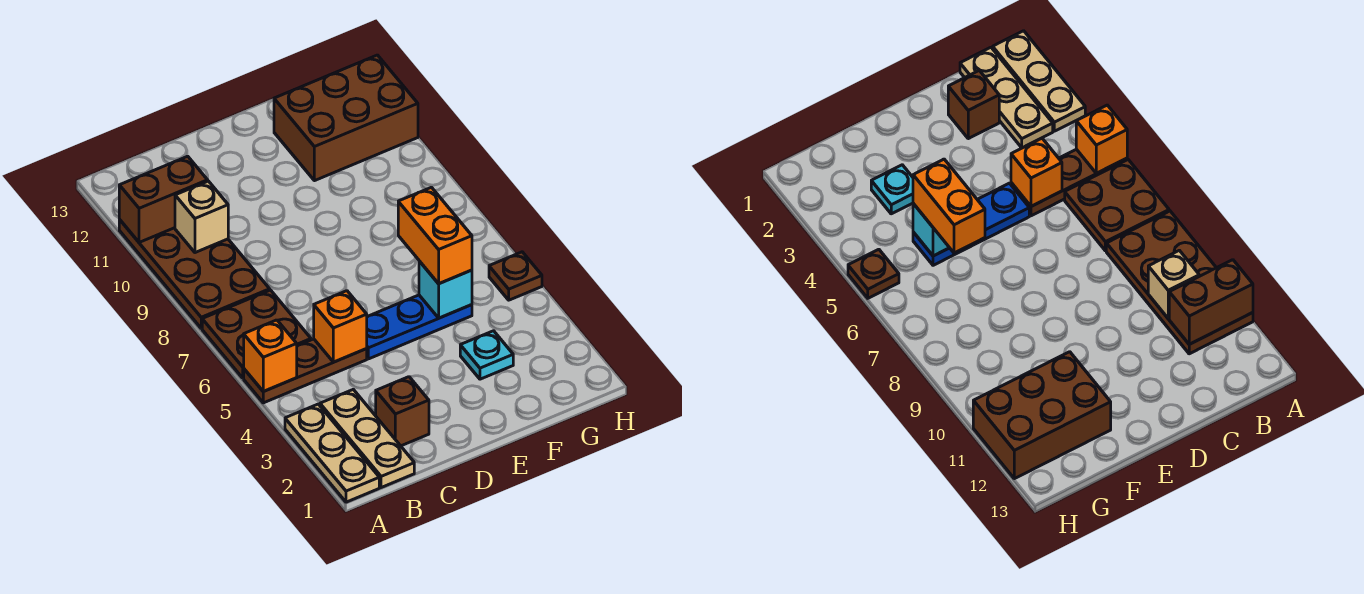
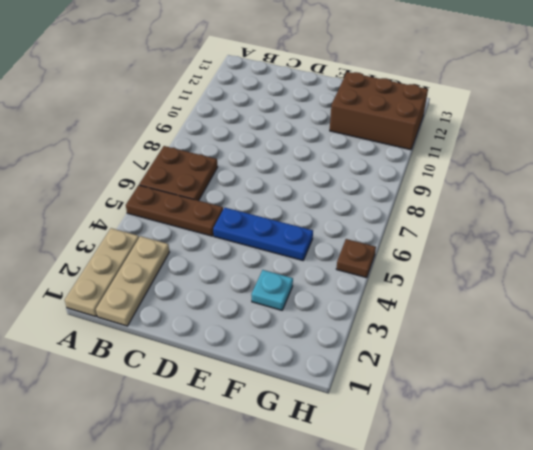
none -> brown 2x4 plate [119,220,270,328]
none -> brown 1x1 brick [376,377,429,446]
none -> orange 1x1 brick [244,320,297,391]

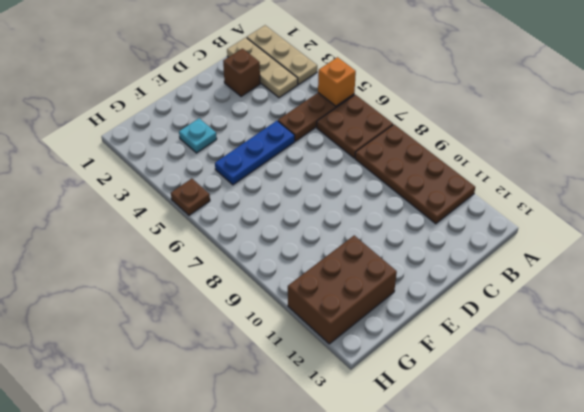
none -> brown 1x2 brick [119,156,208,242]
none -> tan 1x1 brick [175,181,228,253]
none -> orange 1x1 brick [314,291,367,362]

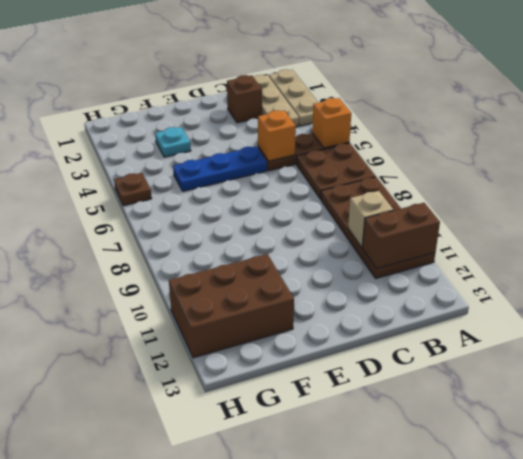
none -> cyan 1x1 brick [419,261,472,318]
none -> orange 1x2 brick [398,187,472,284]

